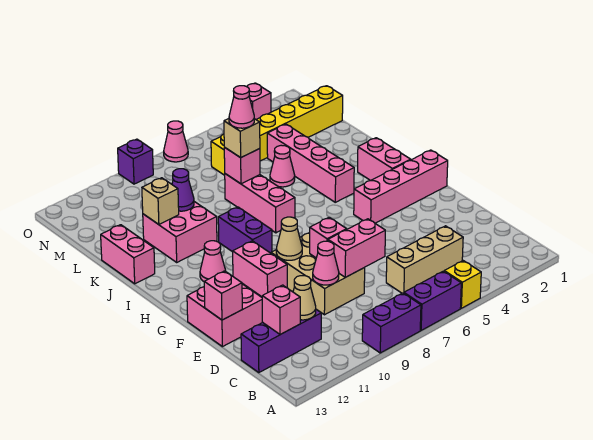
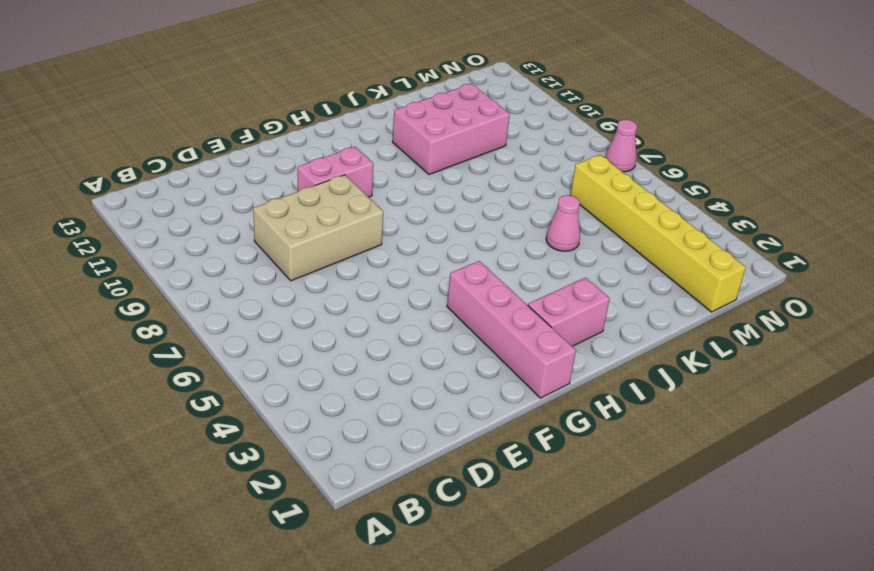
pink 2x3 brick [392,84,510,175] -> pink 2x2 brick [143,202,217,262]
none -> yellow 1x1 brick [444,261,481,308]
none -> purple 1x2 brick [404,271,461,330]
none -> purple 1x2 brick [362,293,421,353]
none -> tan 1x3 brick [386,226,463,293]

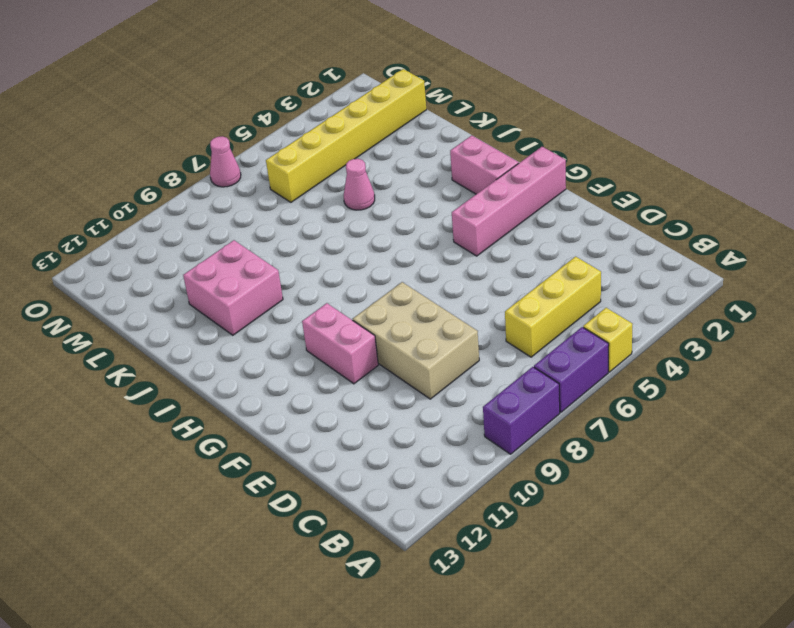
yellow 1x3 brick [505,257,601,357] -> tan 1x3 brick [386,226,463,293]
none -> purple 1x3 brick [241,310,321,373]
none -> pink 2x2 brick [187,284,263,347]
none -> purple 1x2 brick [218,207,272,253]
none -> pink 1x1 cone [200,241,226,281]

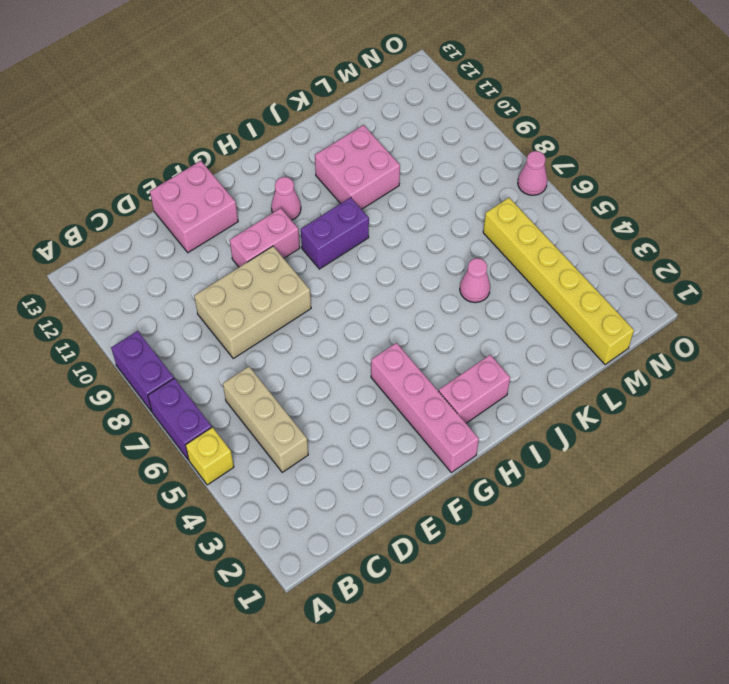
none -> purple 1x3 brick [241,310,321,373]
none -> pink 1x4 brick [267,124,354,202]
none -> pink 1x3 brick [225,174,295,233]
none -> pink 1x2 brick [101,225,155,284]

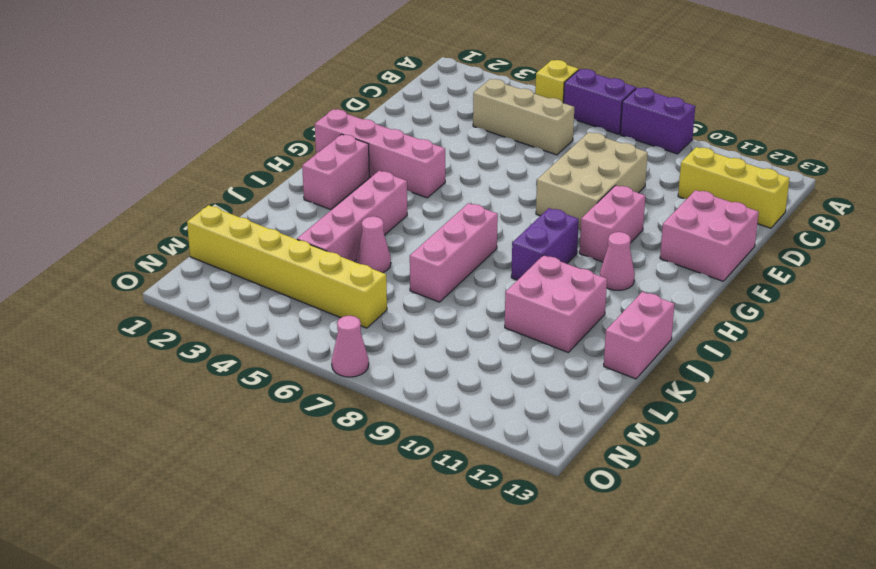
yellow 1x3 brick [678,147,790,228] -> purple 1x3 brick [241,310,321,373]
none -> pink 1x1 brick [247,83,271,119]
none -> purple 1x1 brick [118,139,153,184]
none -> tan 1x1 cone [293,276,316,320]
none -> pink 1x1 brick [262,285,300,335]

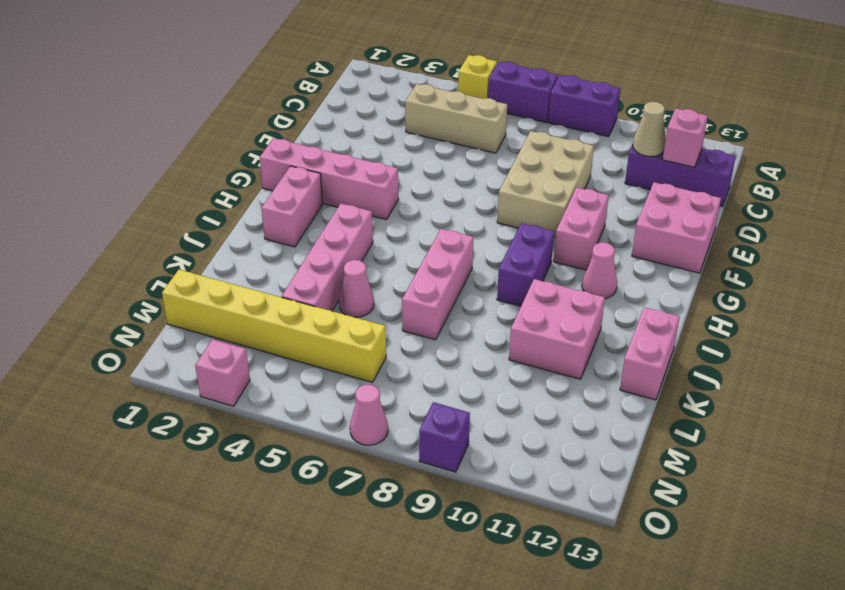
none -> pink 1x2 brick [328,219,385,277]
none -> pink 1x1 cone [313,241,339,285]
none -> pink 1x1 brick [310,217,347,258]
none -> pink 1x1 brick [204,271,242,320]

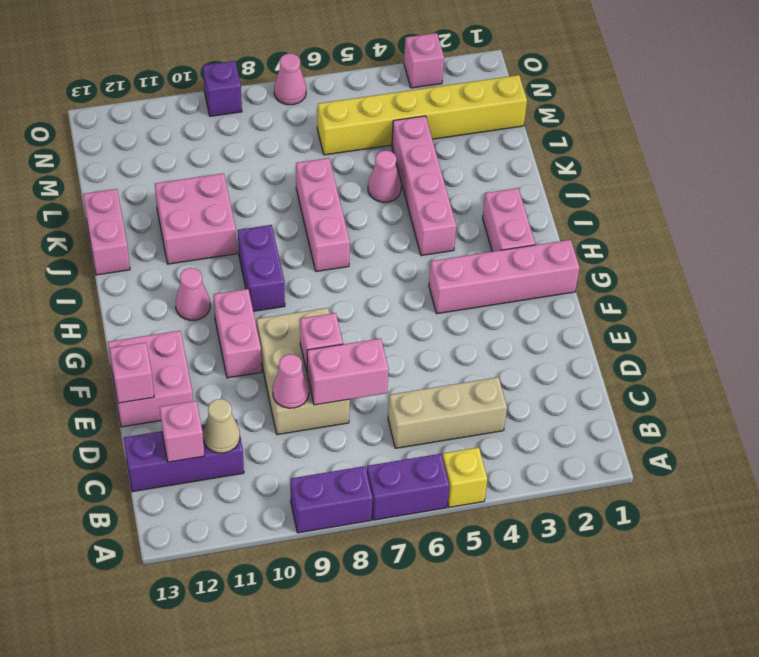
none -> tan 1x1 cone [276,217,302,260]
none -> pink 1x1 brick [224,147,260,184]
none -> purple 1x1 cone [172,169,194,211]
none -> tan 1x1 brick [142,178,179,224]

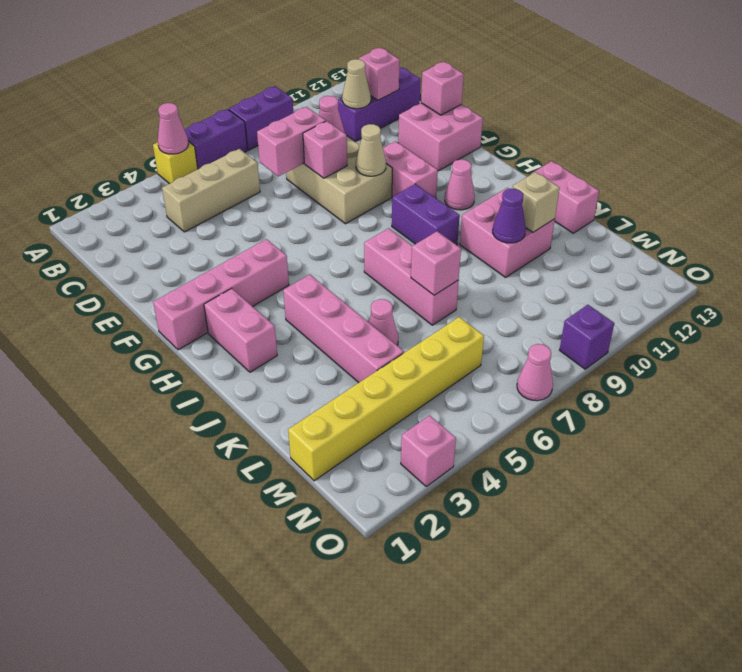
pink 1x1 cone [158,103,188,154] -> pink 1x1 cone moved to [229,86,254,128]
none -> tan 1x1 brick [224,119,260,158]

